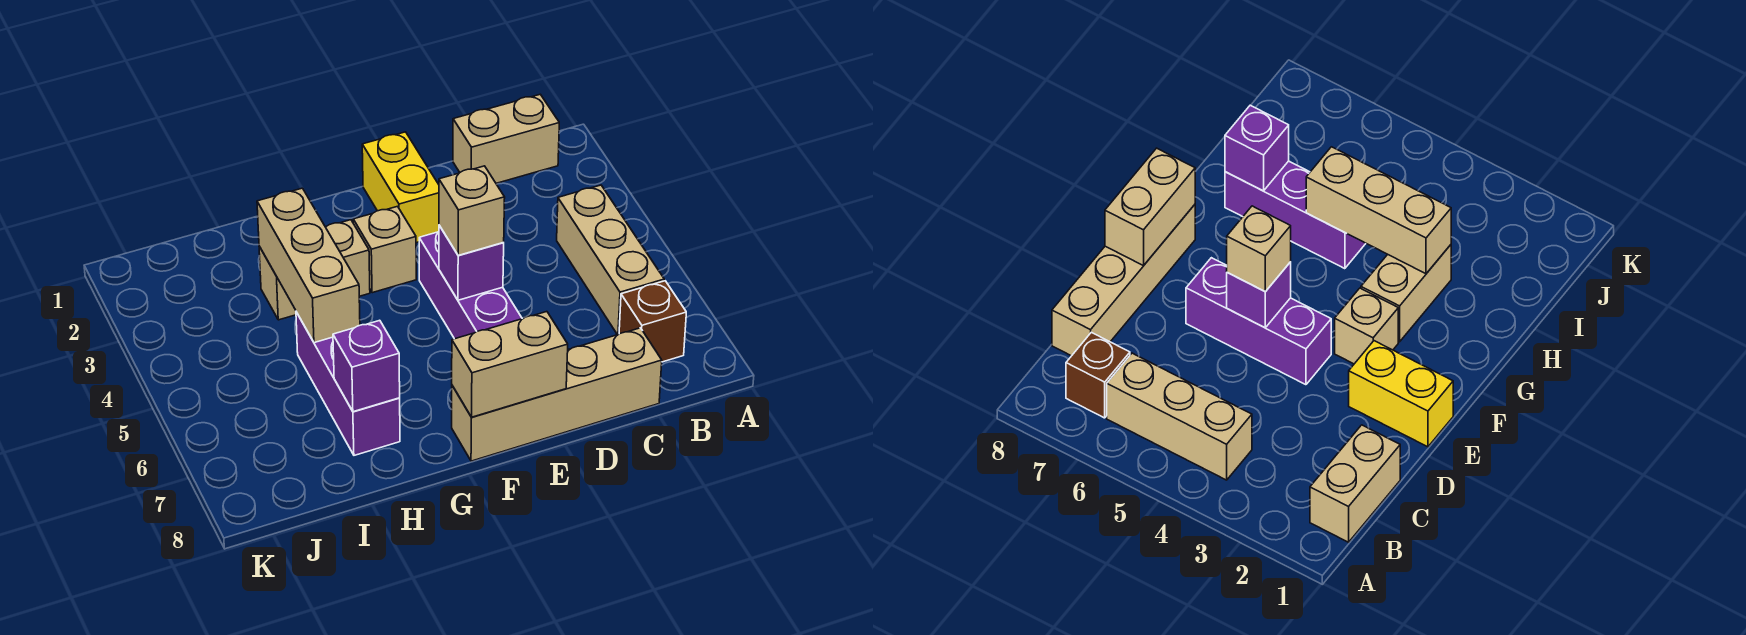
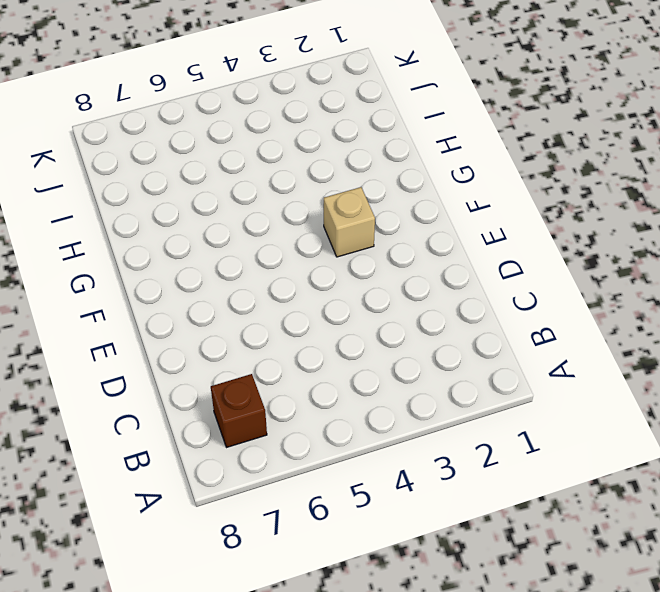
none -> tan 1x2 brick [453,94,559,183]
none -> tan 1x3 brick [557,185,664,335]
none -> tan 1x4 brick [452,328,662,461]

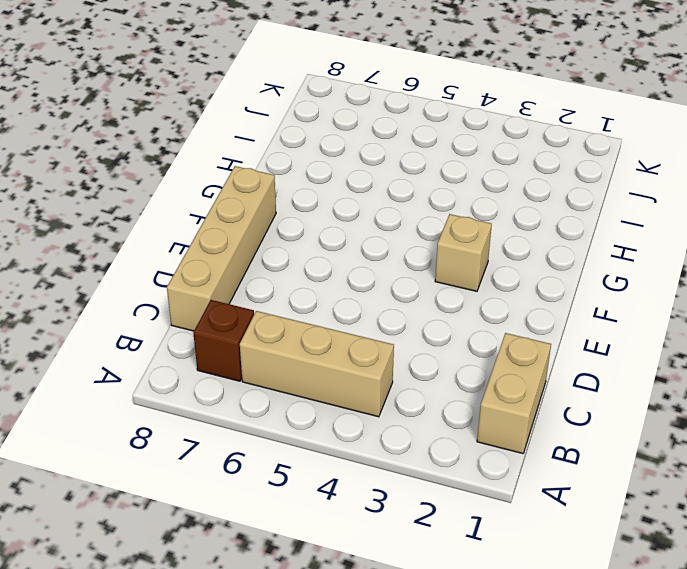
none -> yellow 1x2 brick [362,132,439,243]
none -> purple 1x3 brick [419,232,522,339]
none -> tan 1x2 brick [259,220,370,320]

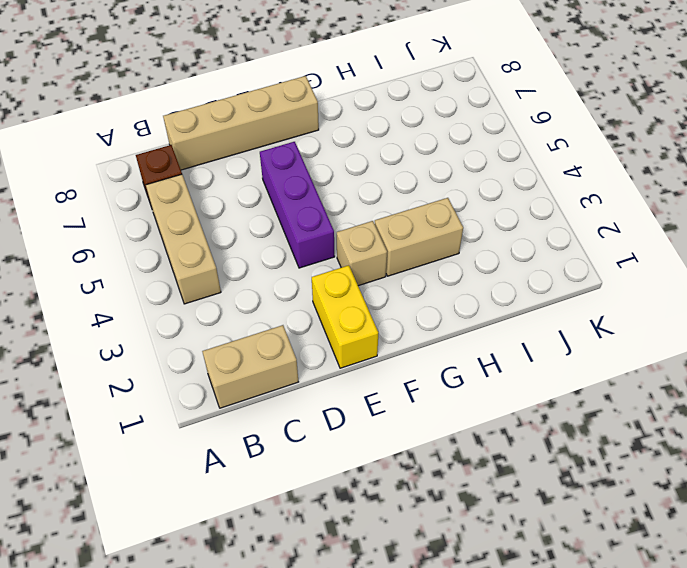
none -> purple 1x3 brick [296,312,400,455]
none -> purple 1x1 brick [439,225,504,300]
none -> tan 1x2 brick [452,312,568,417]

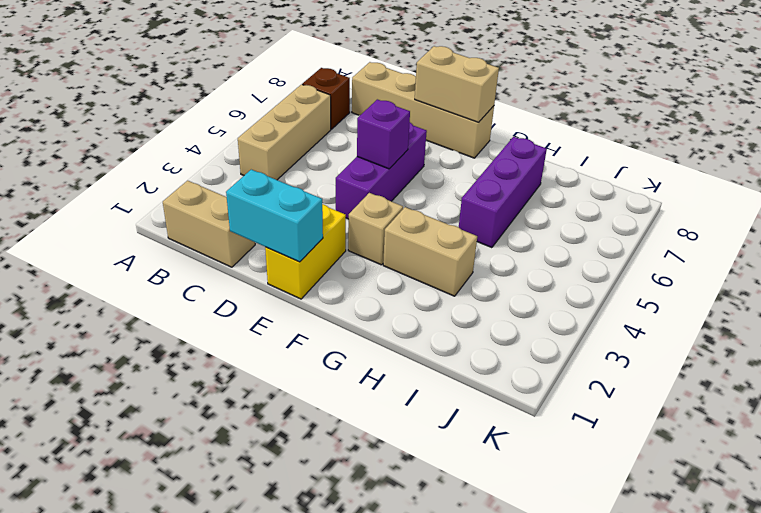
cyan 1x2 brick [226,170,323,262] -> none
none -> tan 1x3 brick [257,188,360,343]
none -> purple 1x1 brick [333,320,400,412]
none -> tan 1x1 brick [439,166,505,255]

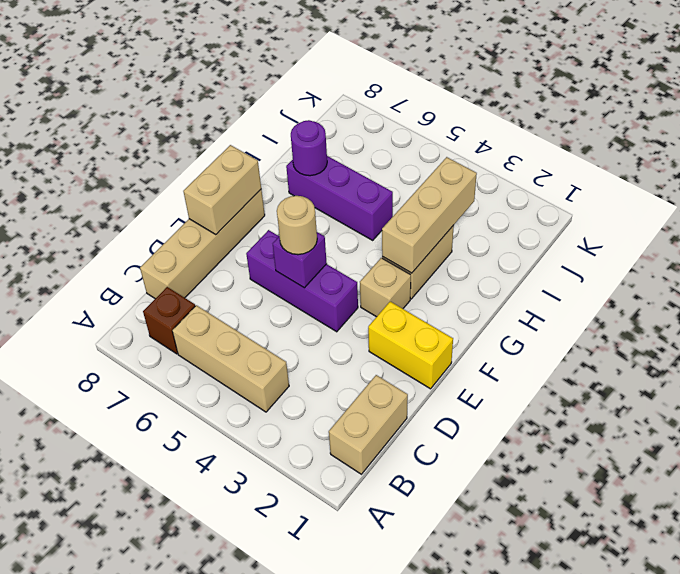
tan 1x1 round brick [277,196,317,255] -> tan 1x1 brick [439,166,505,255]
tan 1x3 brick [382,157,477,273] -> tan 1x3 brick turned to [257,188,360,343]
purple 1x1 round brick [291,120,327,176] -> purple 1x1 brick [333,320,400,412]

